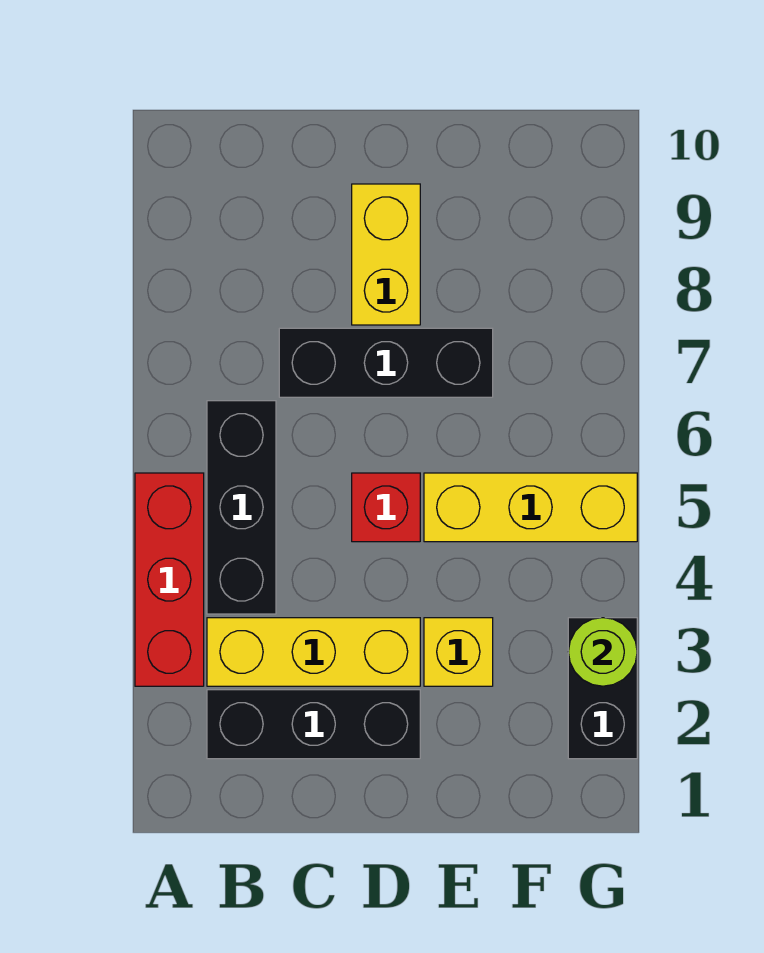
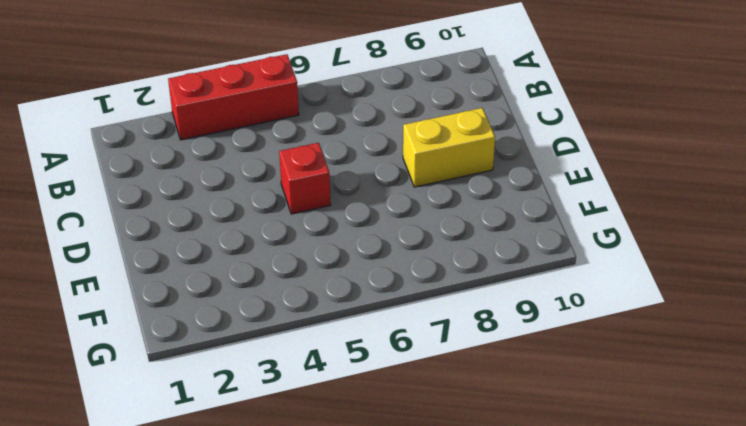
none -> black 1x3 brick [207,690,420,759]
none -> yellow 1x3 brick [207,618,420,686]

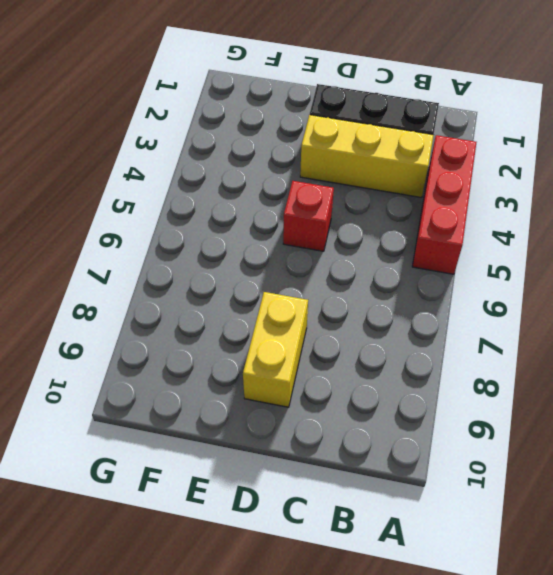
none -> black 1x3 brick [207,401,276,614]
none -> black 1x3 brick [279,328,493,397]

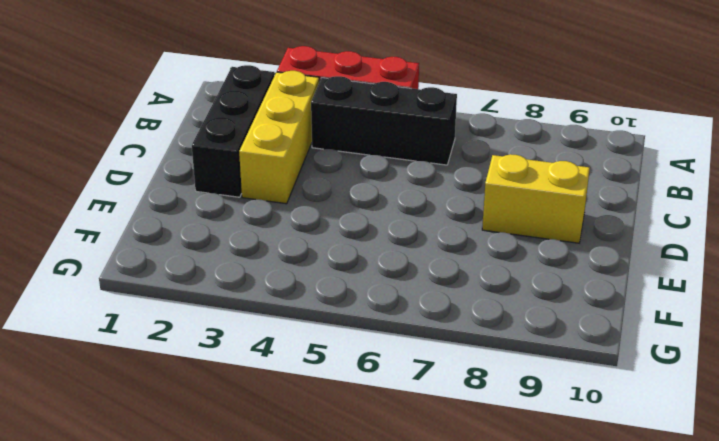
none -> black 1x3 brick [279,328,493,397]
none -> red 1x1 brick [352,473,420,542]

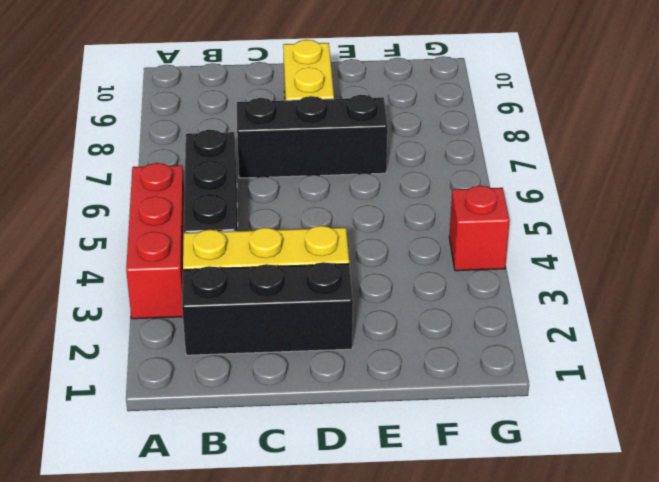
red 1x1 brick [449,186,510,271] -> red 1x1 brick moved to [352,473,420,542]
none -> yellow 1x1 brick [424,618,493,686]
none -> yellow 1x3 brick [424,473,637,542]

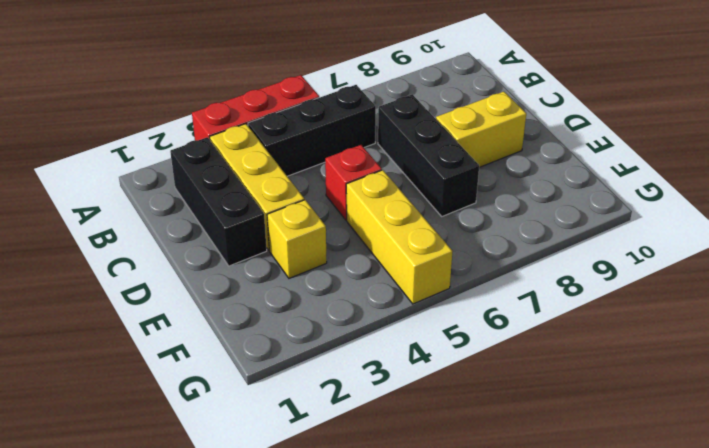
none -> black 1x2 brick [568,618,637,759]
none -> lime 1x1 round brick [568,618,637,686]

